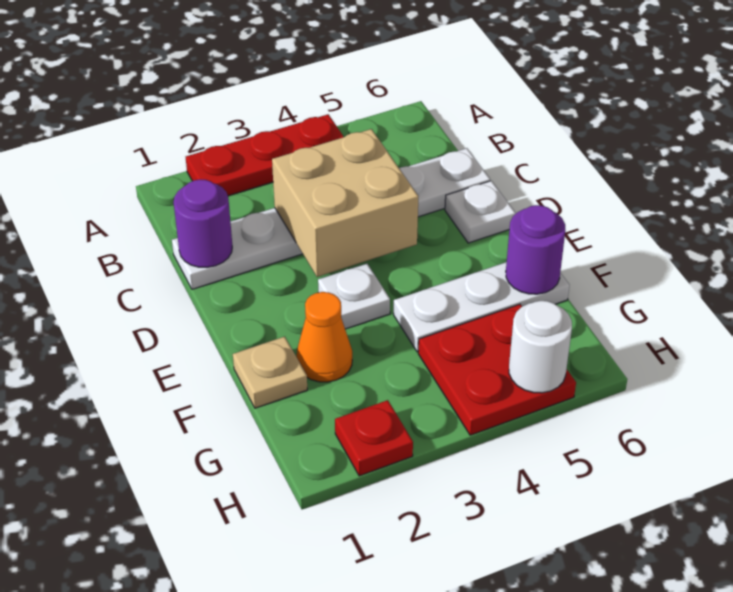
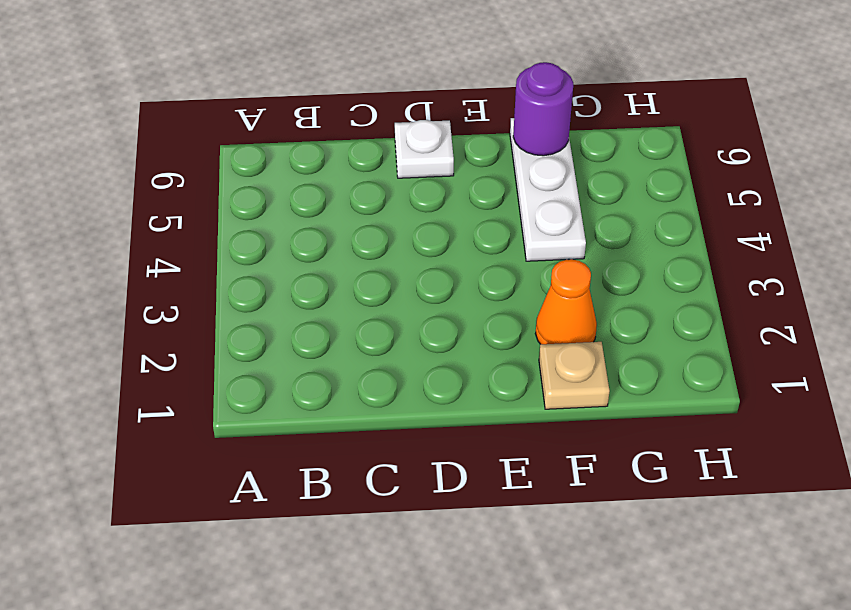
none -> red 1x3 plate [186,114,344,196]
none -> white 1x6 plate [172,148,490,289]
none -> white 1x1 plate [318,264,390,329]

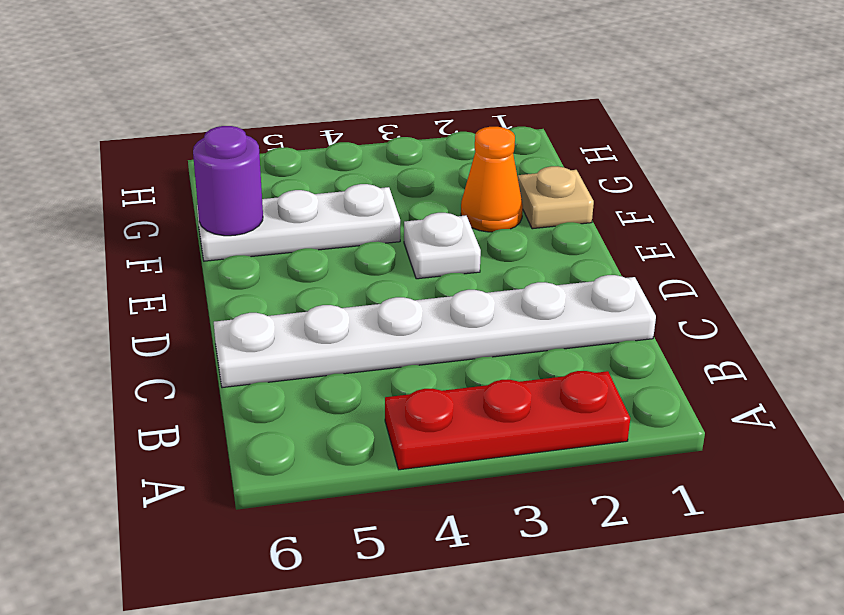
none -> white 1x1 plate [445,181,516,243]
none -> red 2x2 plate [418,304,576,435]
none -> red 1x1 plate [335,400,413,476]

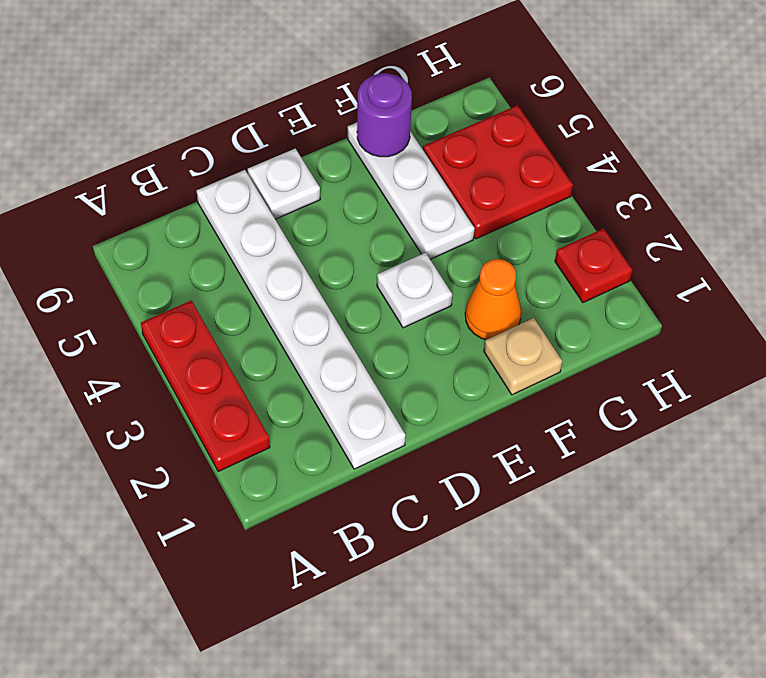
none -> purple 1x1 round brick [174,179,232,267]
none -> tan 2x2 brick [272,129,418,277]
none -> white 1x1 round brick [509,301,572,393]

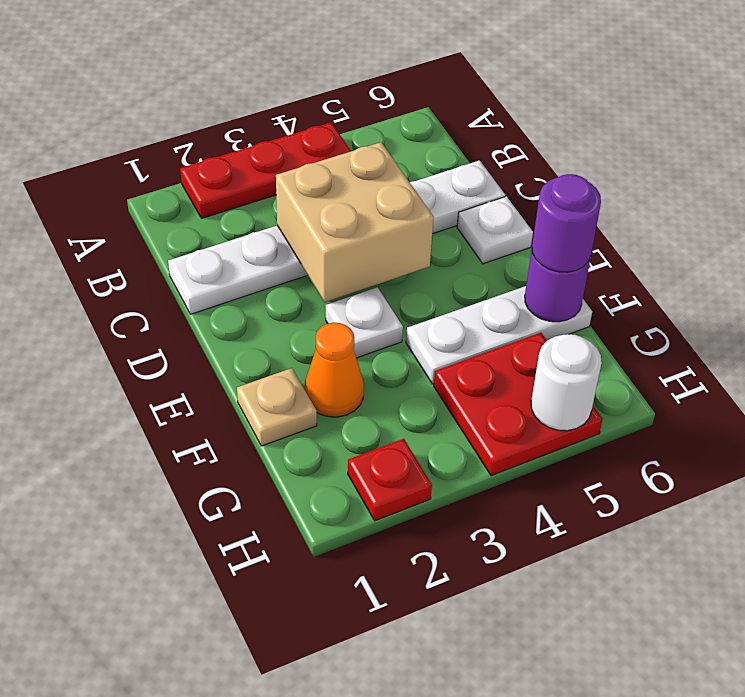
purple 1x1 round brick [532,174,601,272] -> purple 1x1 round brick moved to [174,179,232,267]

